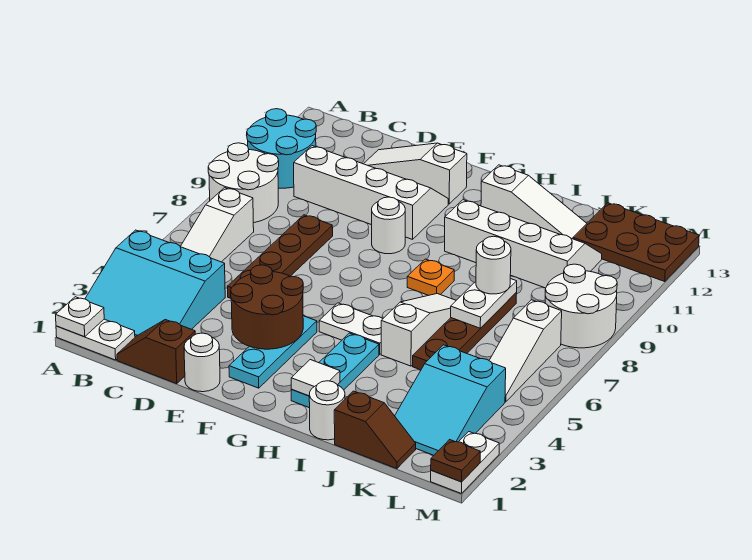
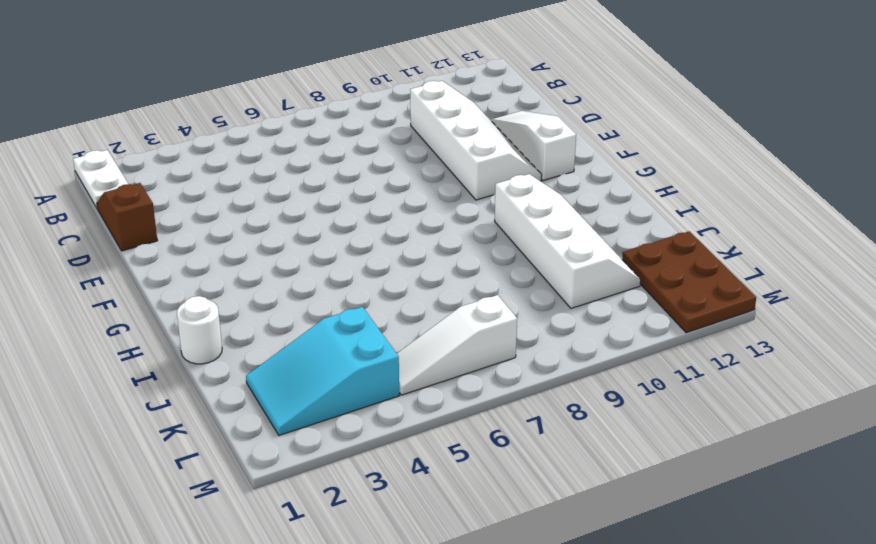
none -> cyan 3x3 slope [85,230,225,337]
none -> white 2x2 round brick [208,143,279,223]
none -> cyan 2x2 round brick [247,109,316,188]
none -> white 1x3 slope [180,188,254,262]

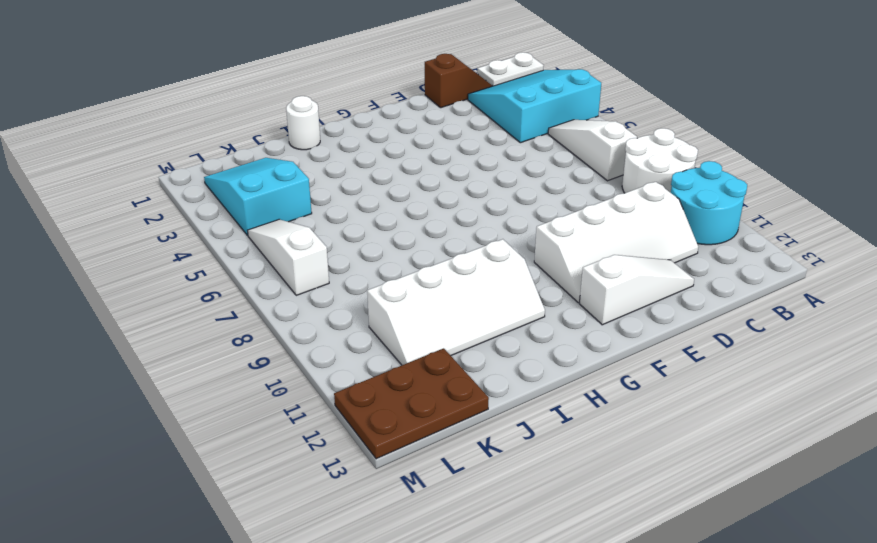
none -> brown 1x4 plate [227,215,333,298]
none -> white 1x1 round brick [184,333,220,392]
none -> cyan 1x3 plate [229,316,317,388]
none -> white 1x1 round brick [372,197,405,254]

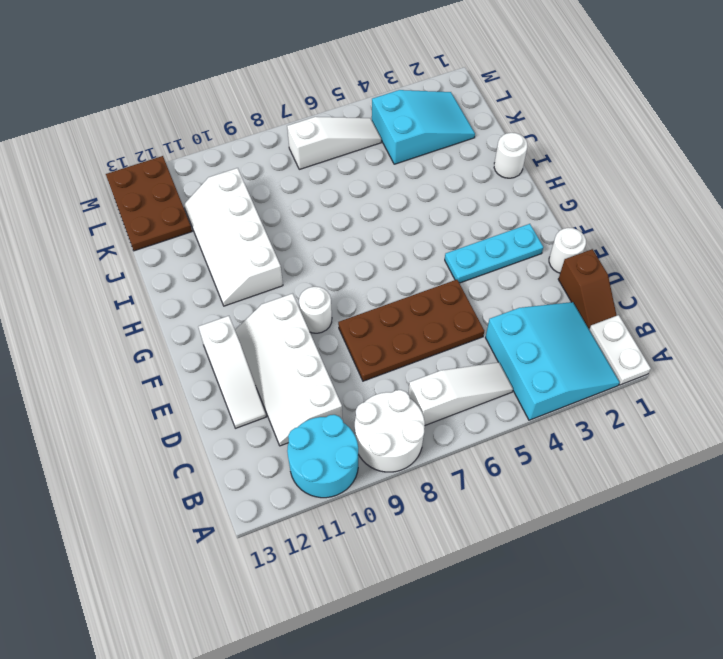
brown 2x4 plate [338,280,484,381] -> brown 1x4 plate [227,215,333,298]
none -> white 1x2 plate [319,303,382,354]
none -> cyan 1x3 plate [291,333,379,408]
none -> orange 1x1 plate [407,259,454,295]
none -> white 1x3 slope [481,165,587,239]

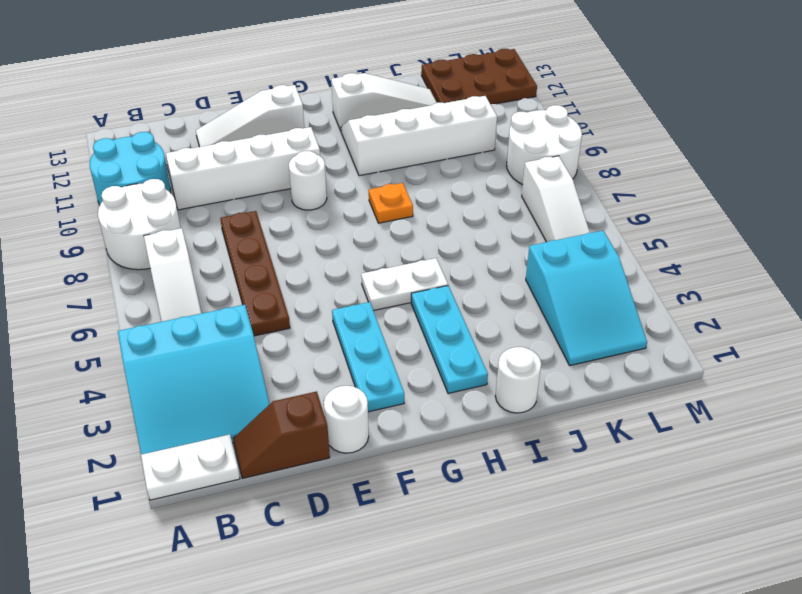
none -> white 1x3 slope [381,294,456,366]
none -> brown 1x2 slope [334,391,416,469]
none -> brown 1x4 plate [413,293,517,370]
none -> white 1x2 plate [431,432,499,494]

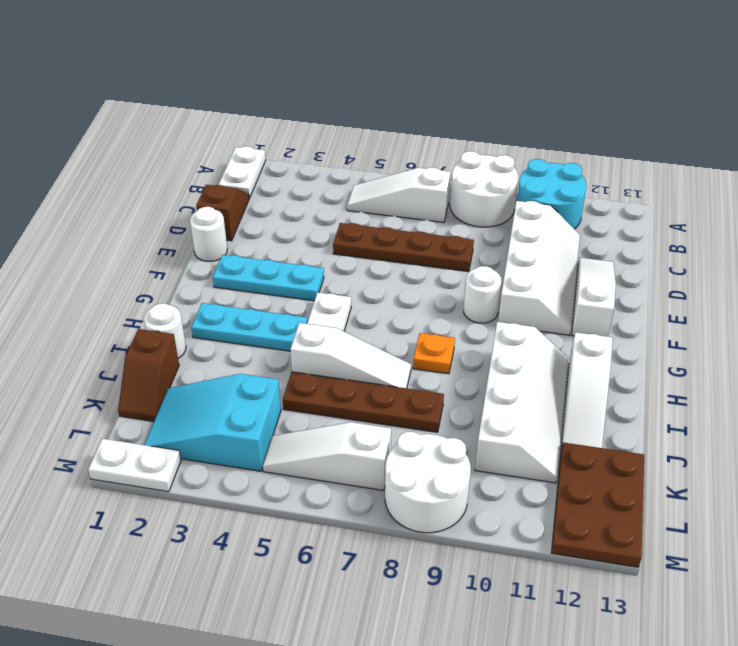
none -> cyan 3x3 slope [85,230,225,337]
none -> white 1x1 plate [56,297,104,337]
none -> brown 2x2 round brick [231,265,303,349]
none -> white 1x1 tile [291,360,340,396]

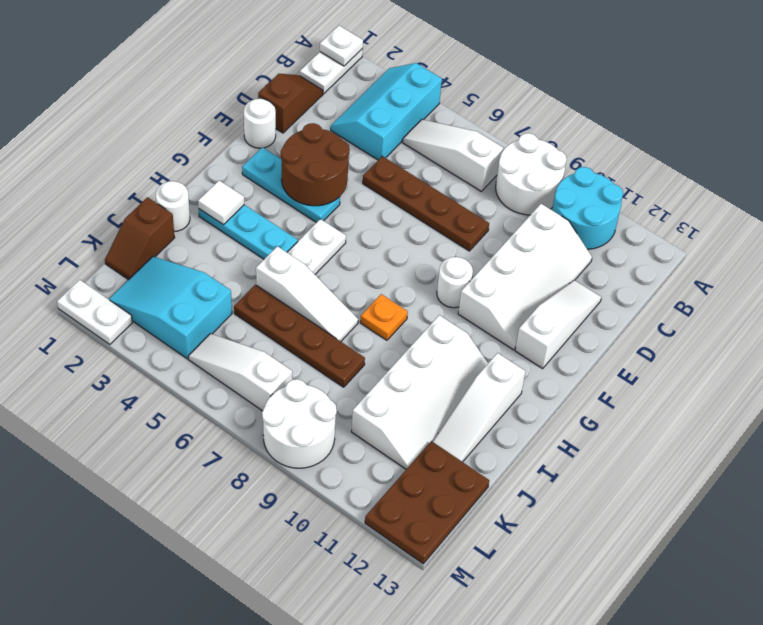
cyan 2x3 slope [331,63,442,160] -> cyan 3x3 slope [85,230,225,337]
none -> white 1x2 plate [451,279,517,328]
none -> brown 1x1 plate [431,440,480,482]
none -> white 1x1 round brick [476,236,511,294]

